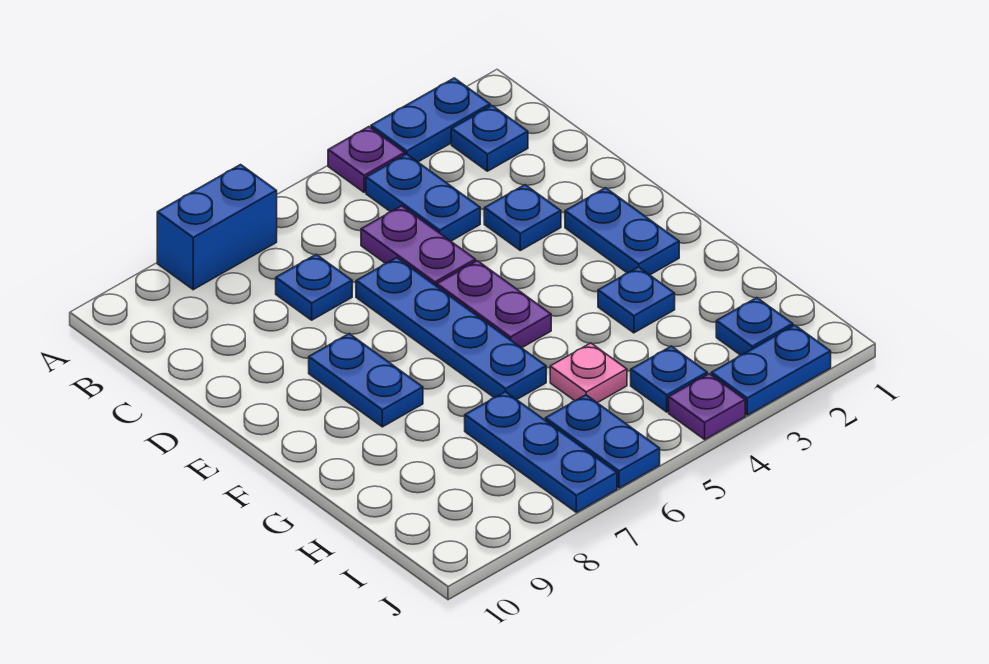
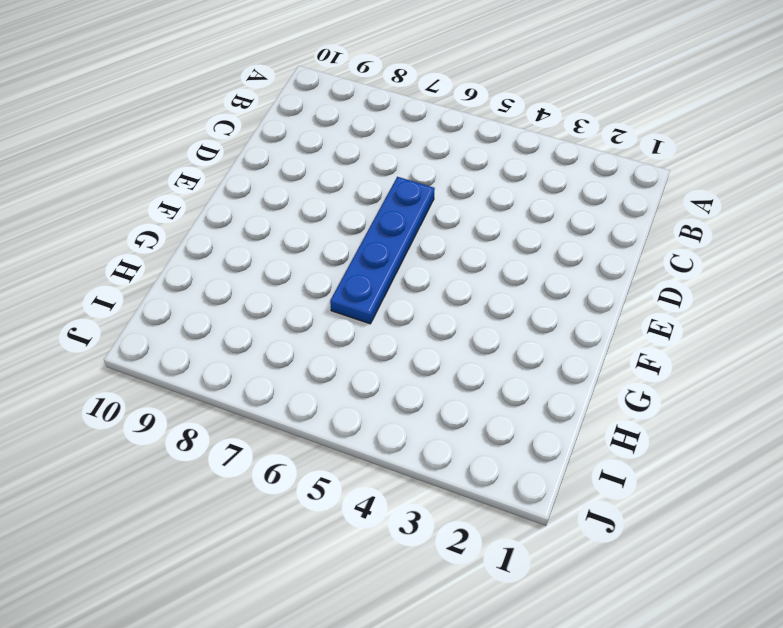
none -> blue 1x2 plate [371,78,490,162]
none -> purple 1x1 plate [328,127,405,192]
none -> blue 1x2 brick [157,165,277,290]

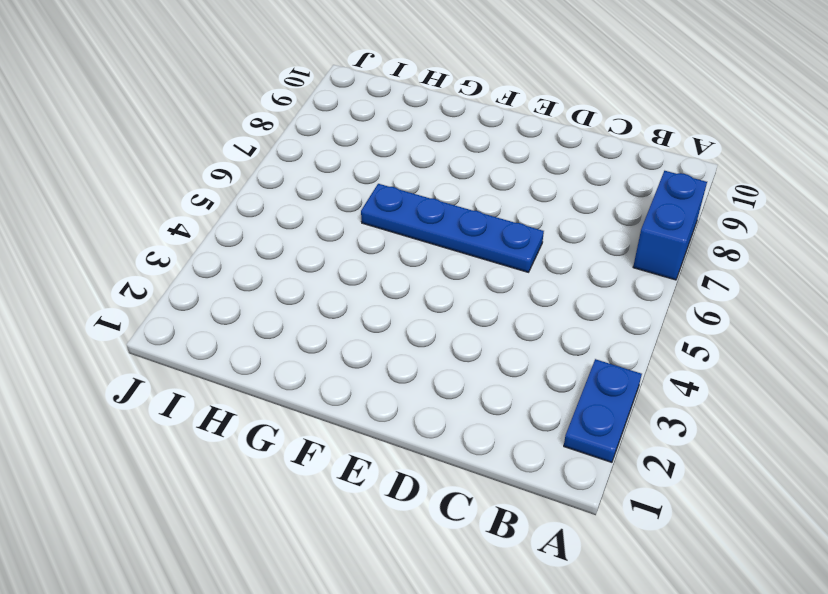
none -> purple 1x1 plate [328,127,405,192]
none -> blue 1x1 plate [451,106,528,171]
none -> blue 1x2 plate [366,154,480,241]

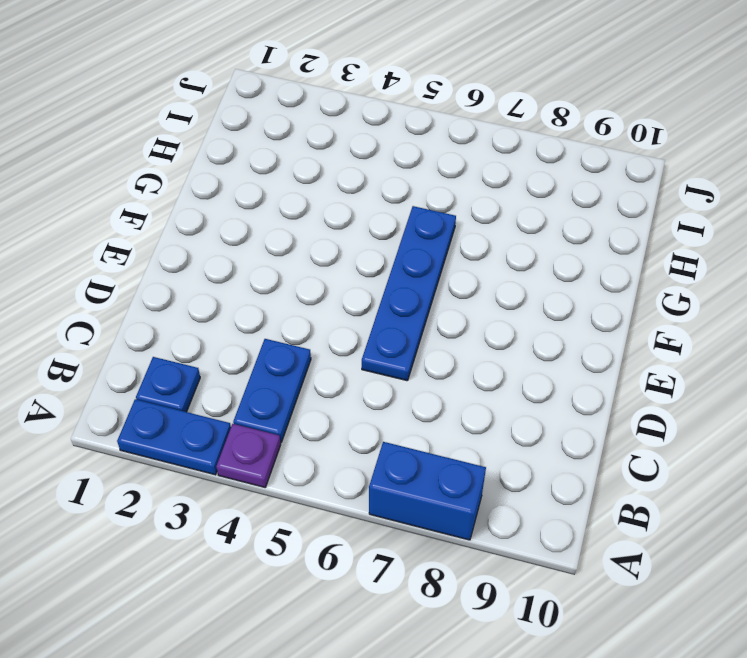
none -> purple 1x2 plate [361,206,476,286]
none -> blue 1x1 plate [276,254,352,320]
none -> blue 1x1 plate [484,185,561,250]

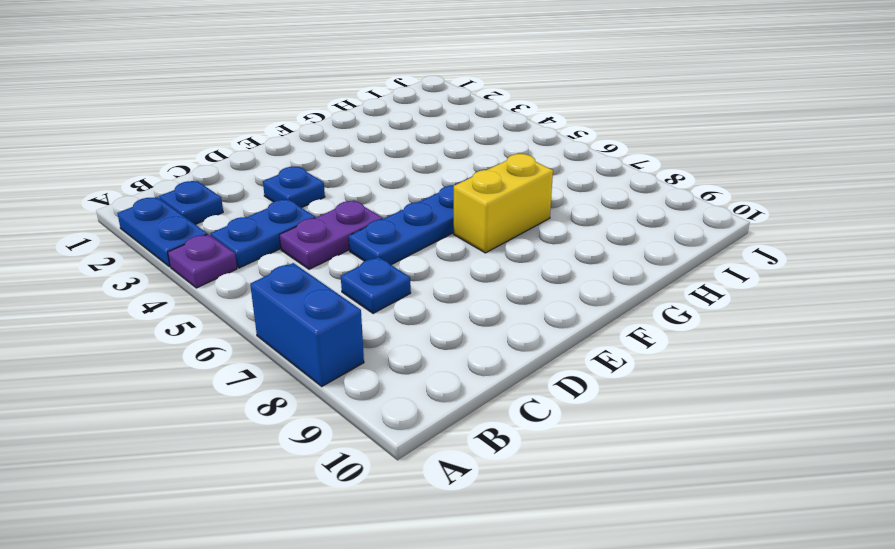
yellow 1x2 brick [454,154,553,253] -> none
none -> blue 1x2 plate [565,188,679,275]
none -> purple 1x2 plate [437,261,551,348]
none -> blue 1x2 plate [309,334,423,427]

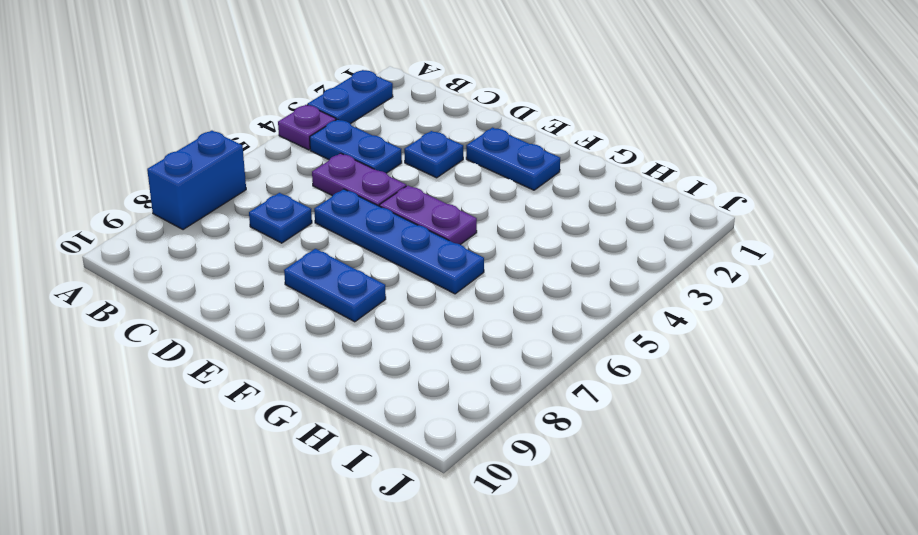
none -> blue 1x1 plate [451,106,528,171]
none -> blue 1x1 plate [598,267,675,333]
none -> pink 1x1 plate [550,343,627,403]

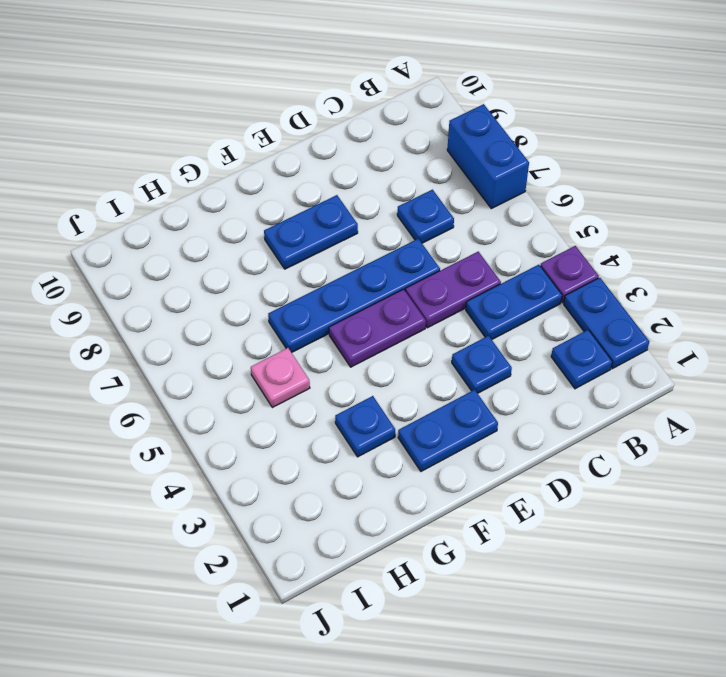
none -> blue 1x3 plate [465,392,617,512]
none -> blue 1x1 plate [716,298,793,355]
none -> blue 1x1 plate [631,346,707,412]

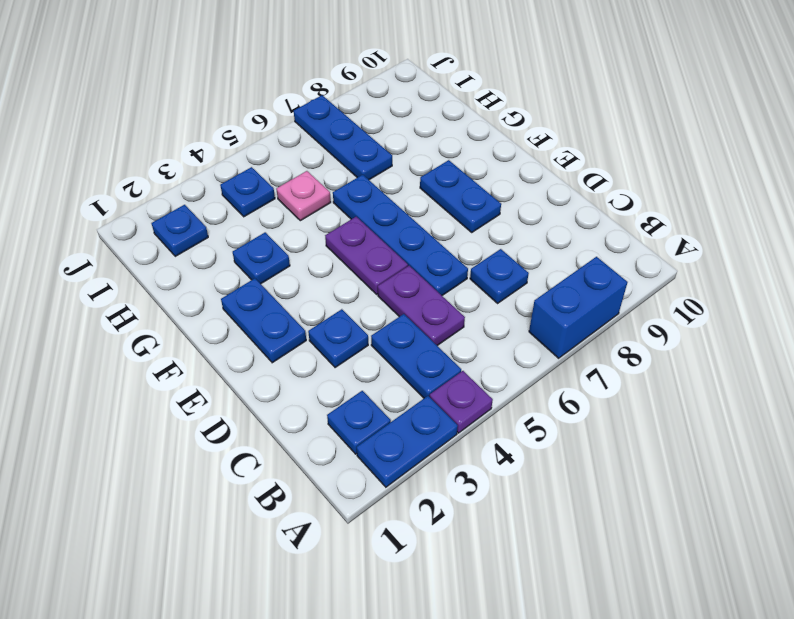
none -> blue 1x2 plate [545,395,660,488]
none -> blue 1x2 plate [711,325,831,415]
none -> purple 1x1 plate [669,374,745,439]

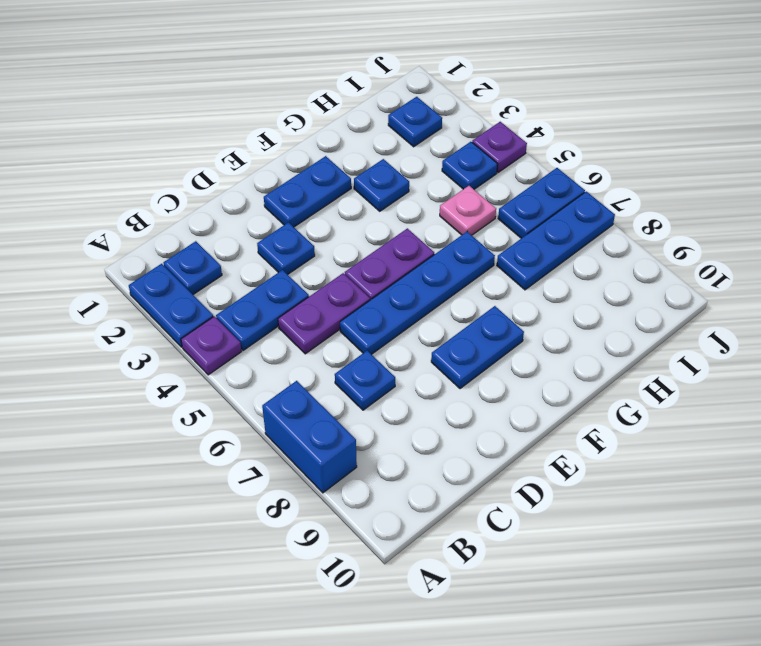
none -> blue 1x2 plate [711,325,831,415]

